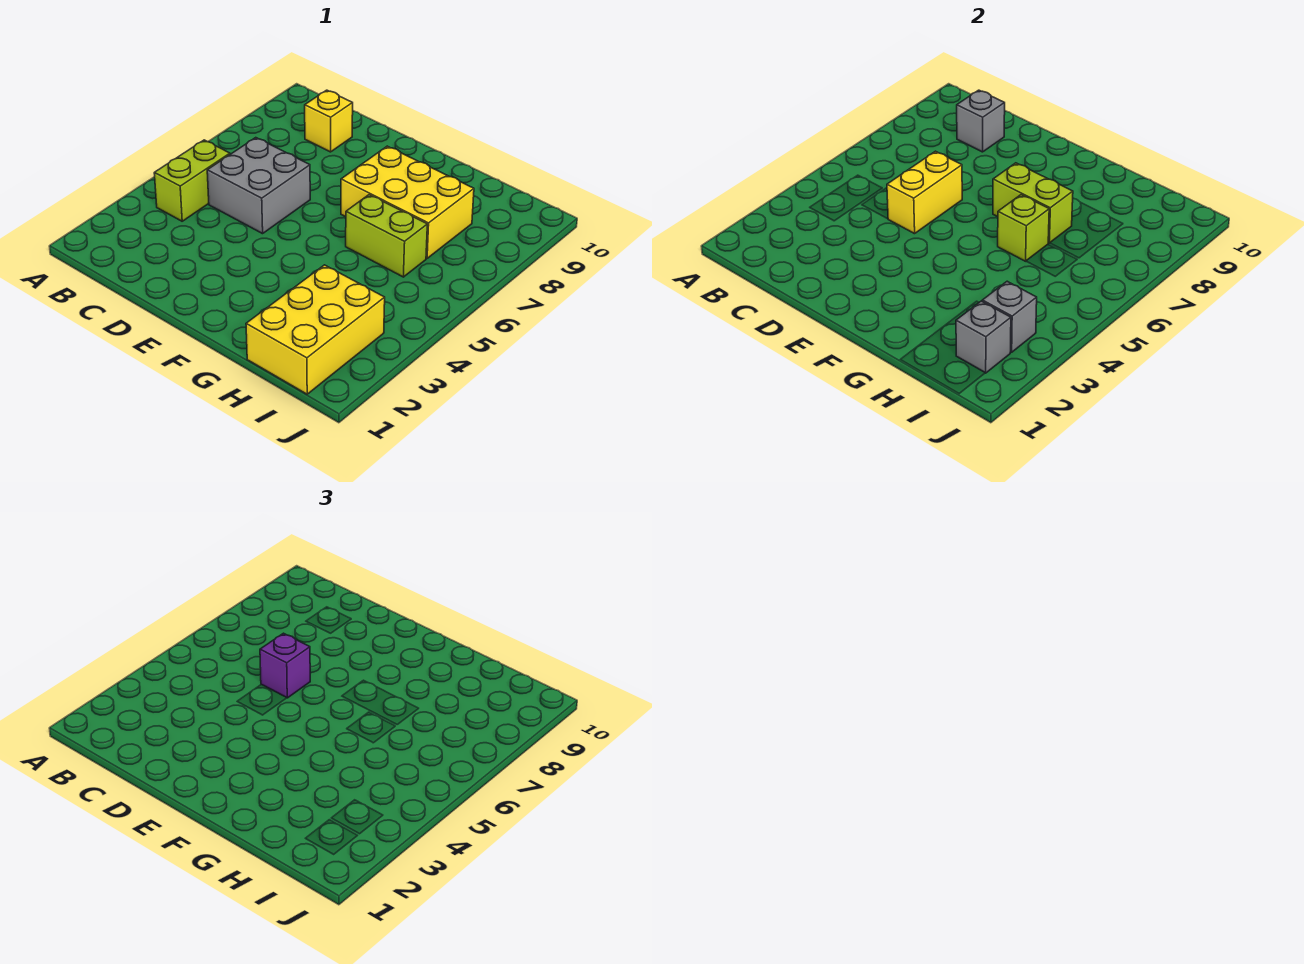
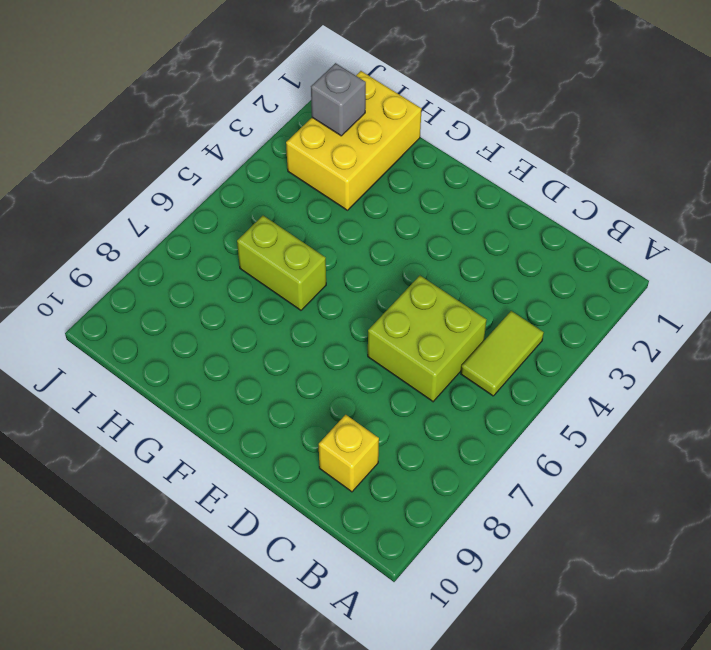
lime 1x2 tile [461,311,544,396] -> lime 1x2 brick [154,140,230,221]
lime 2x2 brick [368,276,486,402] -> grey 2x2 brick [207,138,310,234]
none -> yellow 2x3 brick [341,146,474,258]
none -> grey 1x1 brick [957,90,1005,152]
none -> yellow 1x2 brick [887,151,962,234]

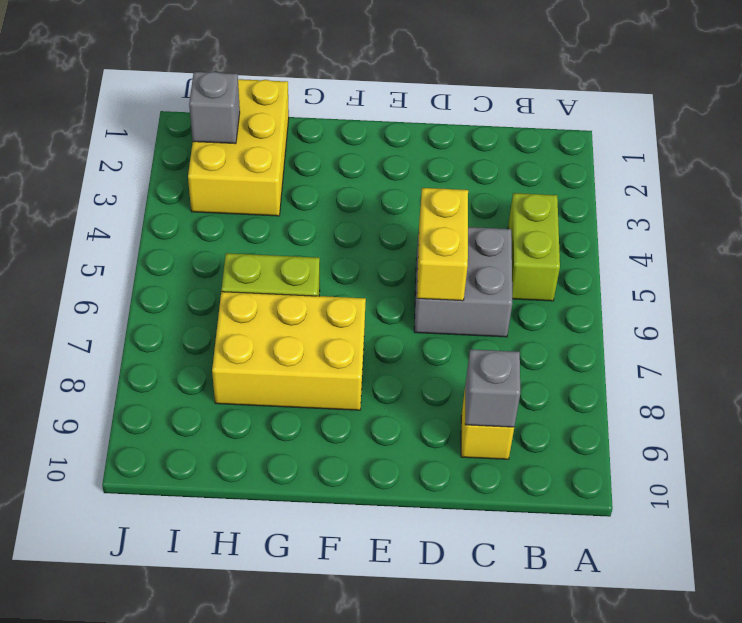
none -> lime 1x2 brick [993,163,1073,243]
none -> lime 1x1 brick [998,195,1049,261]
none -> grey 1x1 brick [982,281,1037,352]

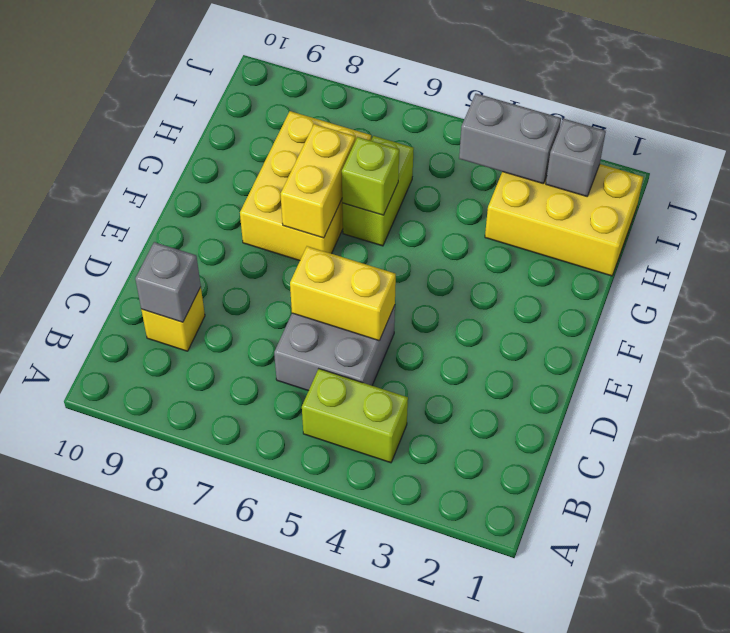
yellow 1x2 brick [281,124,355,238] -> lime 1x2 brick [993,163,1073,243]
grey 1x2 brick [459,94,561,184] -> grey 1x1 brick [982,281,1037,352]
none -> purple 1x1 brick [260,633,310,698]

